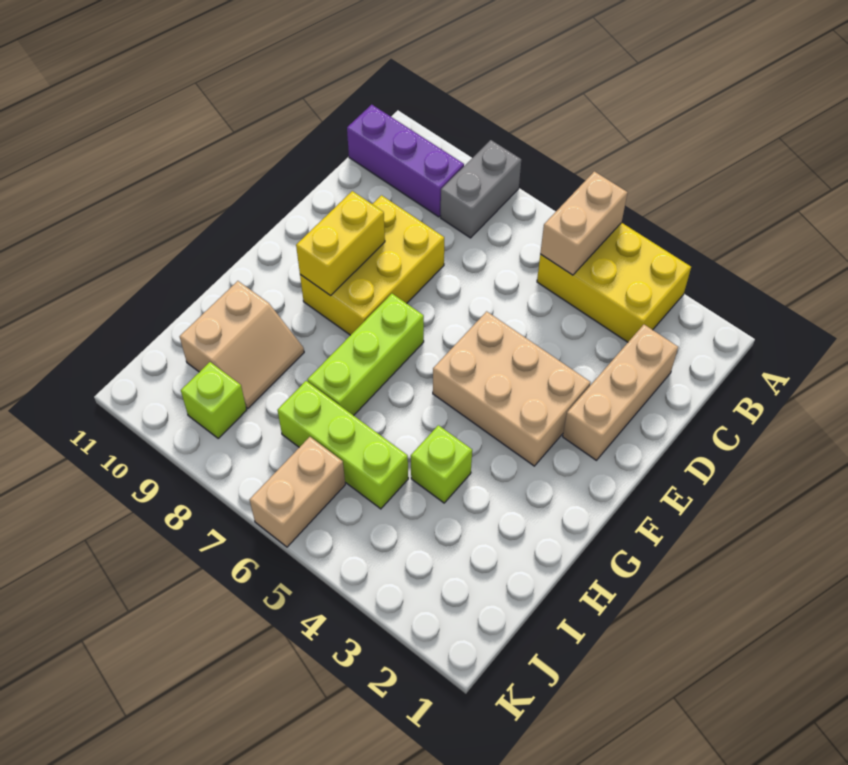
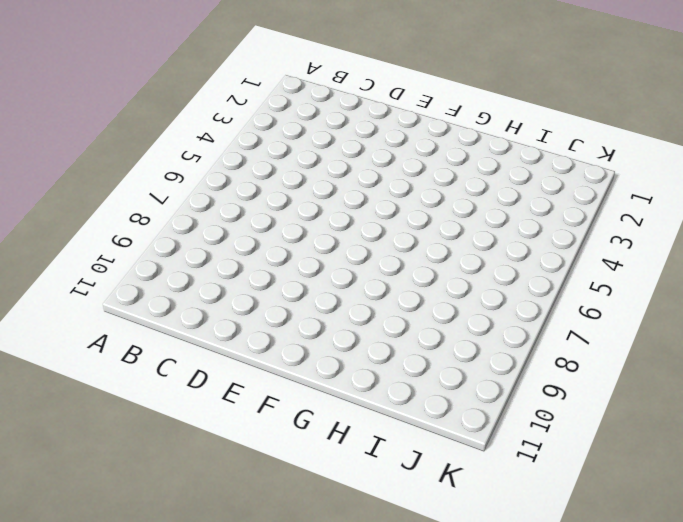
none -> yellow 2x3 brick [537,223,691,342]
none -> grey 1x2 brick [441,140,521,238]
none -> purple 1x3 brick [347,105,464,217]

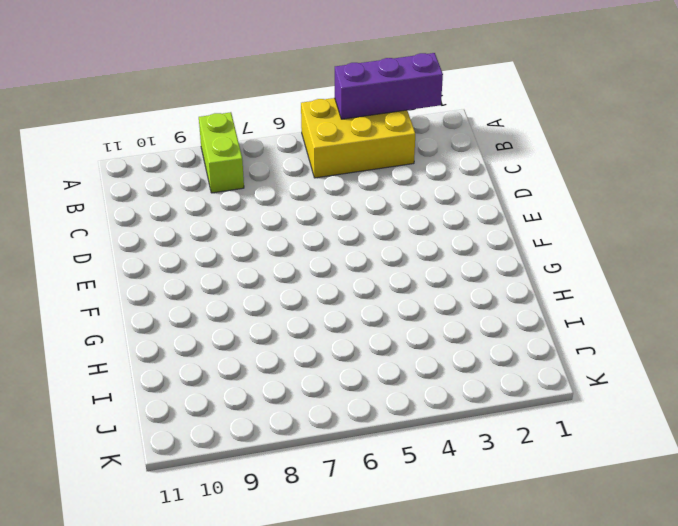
purple 1x3 brick [335,53,443,119] -> purple 1x3 brick moved to [347,105,464,217]
lime 1x2 brick [199,112,244,193] -> grey 1x2 brick [441,140,521,238]
none -> tan 1x3 brick [563,325,678,460]
none -> yellow 2x3 brick [300,195,444,335]
none -> tan 2x3 brick [433,311,590,466]

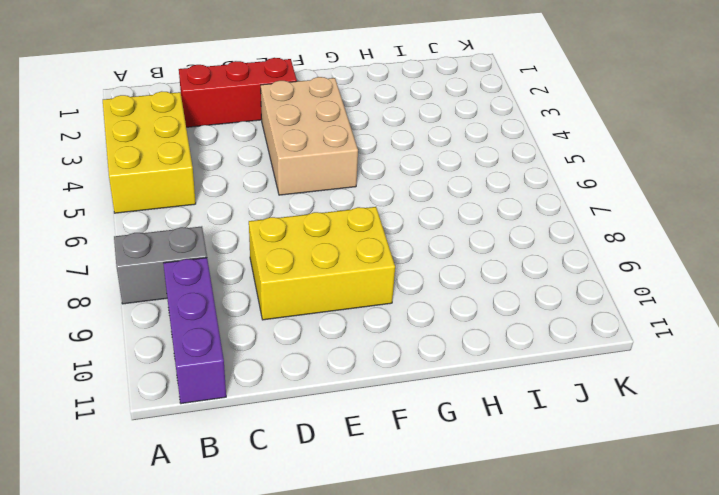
red 1x3 brick [179,58,297,127] -> tan 1x3 brick [563,325,678,460]
none -> lime 1x3 brick [307,294,424,416]
none -> lime 1x1 brick [411,425,472,503]
none -> tan 2x2 slope [180,281,304,408]

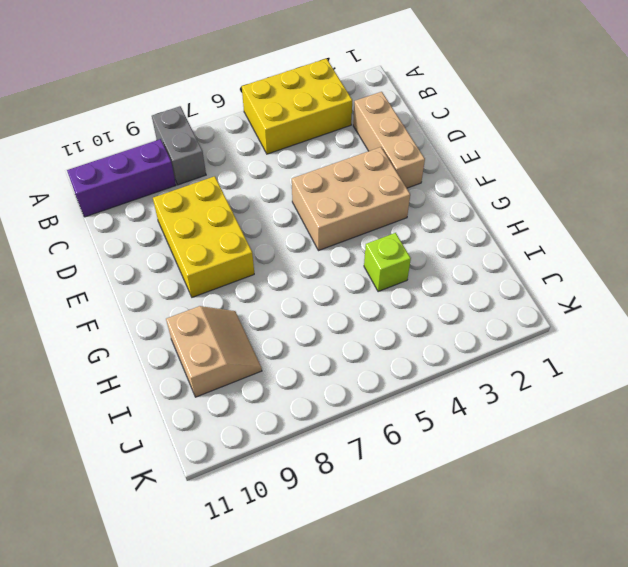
none -> lime 1x3 brick [307,294,424,416]
none -> lime 1x3 brick [278,381,408,509]
none -> tan 1x2 brick [250,437,345,547]

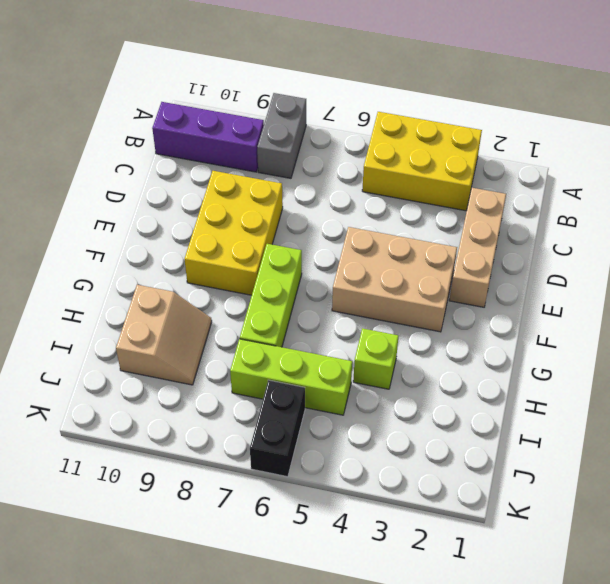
black 1x2 brick [250,380,305,477] -> tan 1x2 brick [250,437,345,547]
none -> lime 1x1 brick [181,362,246,439]
none -> tan 1x2 brick [540,171,628,275]
none -> yellow 1x2 brick [296,191,385,296]

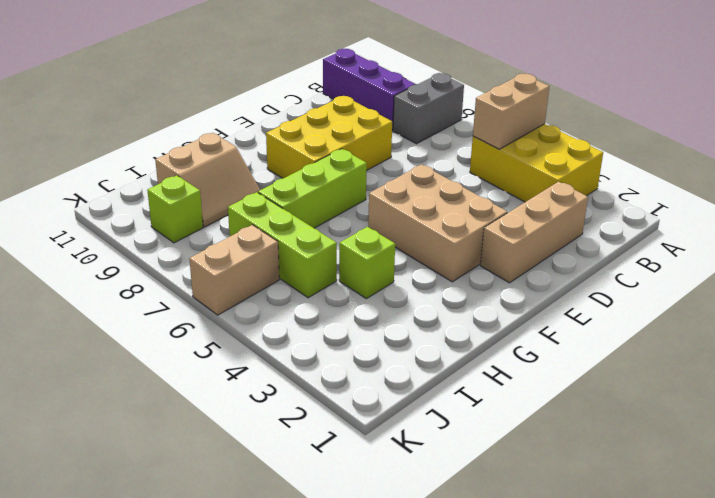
none -> yellow 1x2 brick [296,191,385,296]

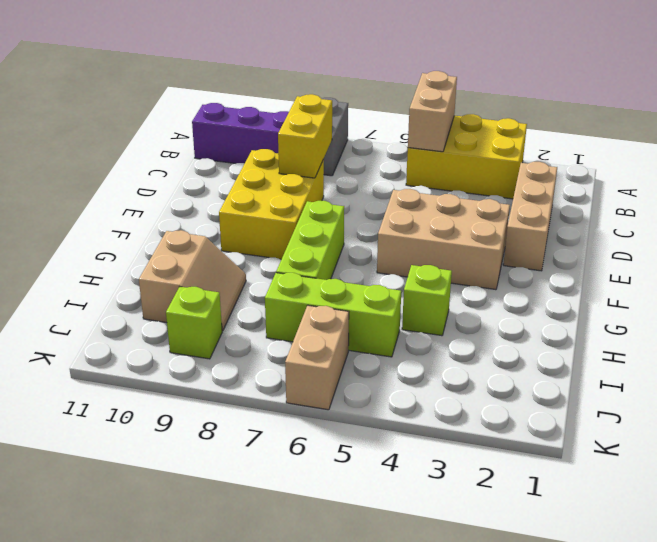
yellow 1x2 brick [278,94,332,178] -> yellow 1x2 brick moved to [296,191,385,296]

